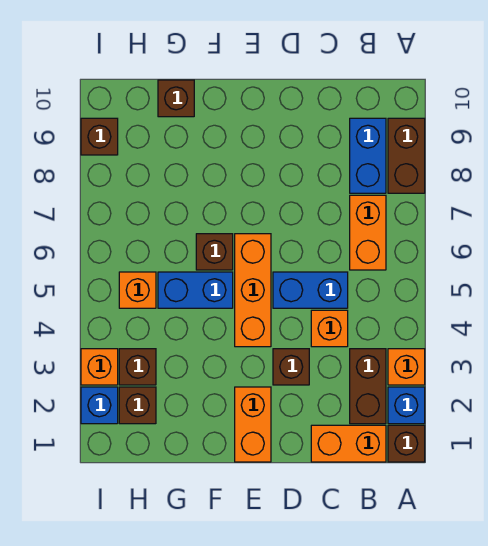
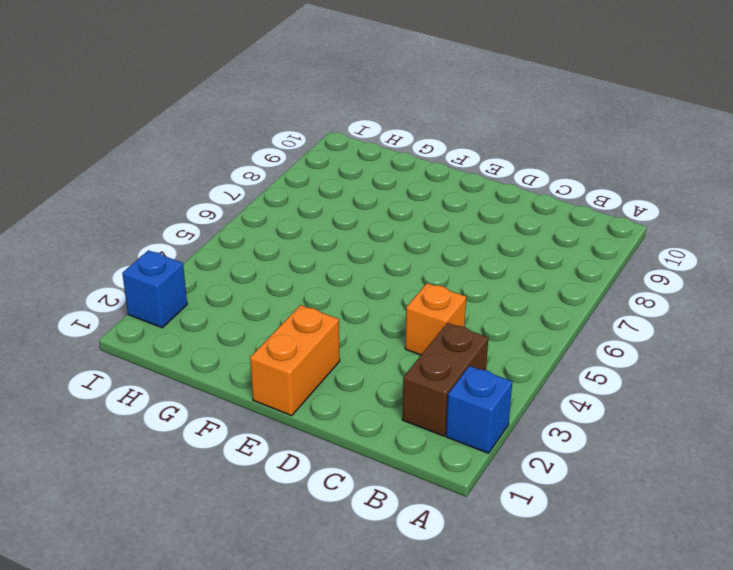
none -> brown 1x1 brick [388,425,425,462]
none -> orange 1x1 brick [388,349,425,385]
none -> brown 1x2 brick [388,118,425,193]

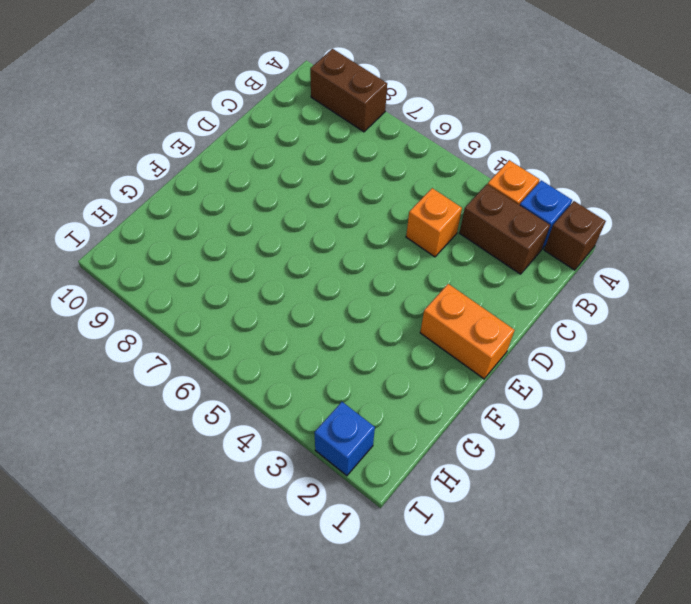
none -> orange 1x2 brick [311,425,386,462]
none -> orange 1x2 brick [350,195,386,270]
none -> blue 1x2 brick [350,118,386,193]

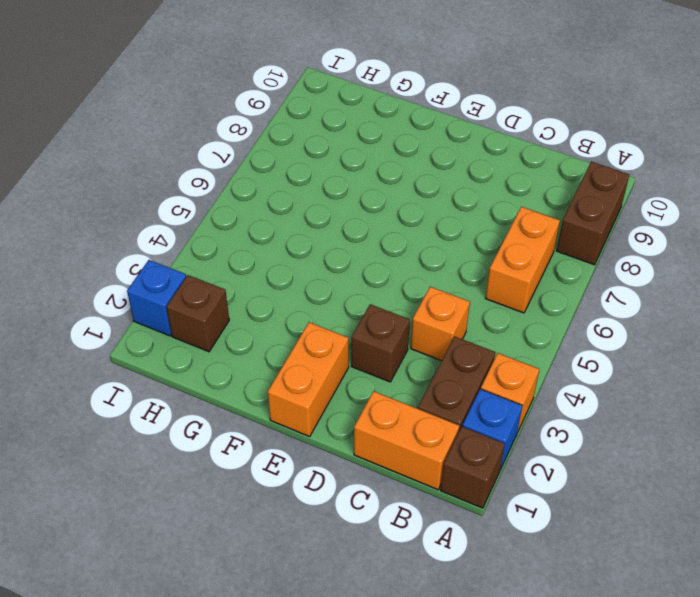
none -> blue 1x2 brick [350,118,386,193]
none -> blue 1x2 brick [273,272,348,308]
none -> orange 1x3 brick [235,234,271,347]

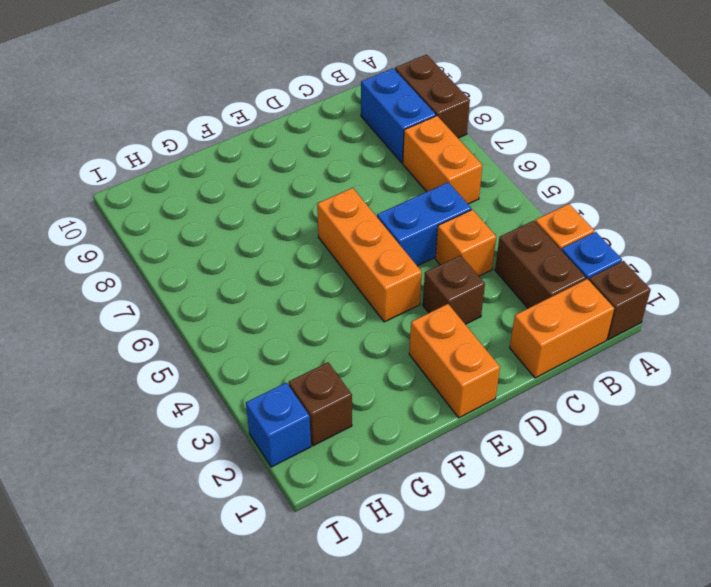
none -> blue 1x2 brick [158,272,233,308]
none -> brown 1x1 brick [196,234,233,270]
none -> brown 1x1 brick [158,80,194,117]

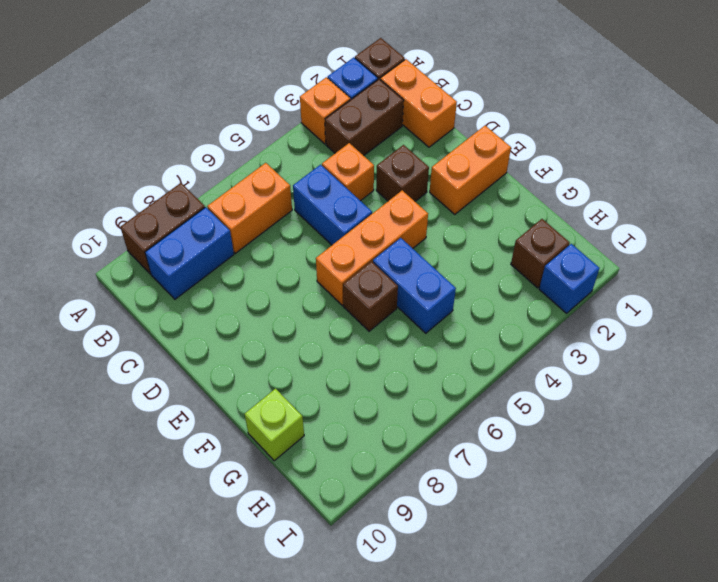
lime 1x1 brick [245,388,304,461] -> brown 1x1 brick [158,80,194,117]
none -> brown 1x1 brick [119,349,156,385]
none -> orange 1x1 brick [119,272,156,308]
none -> orange 1x1 brick [81,349,118,385]

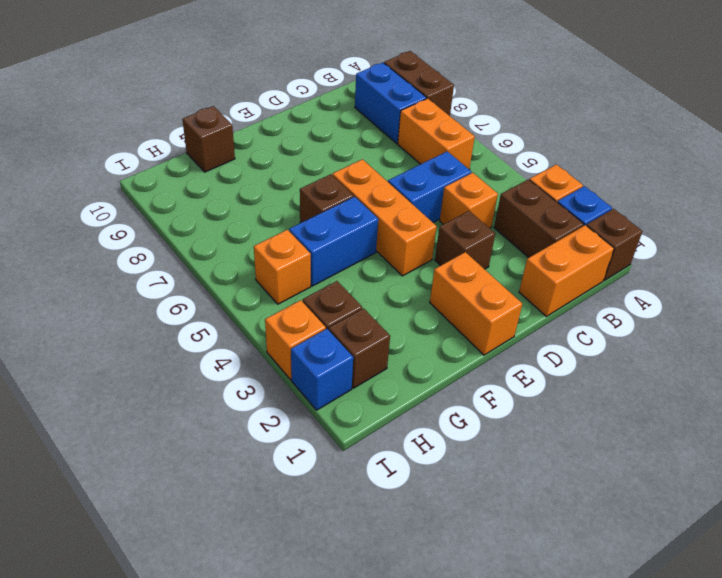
none -> brown 1x1 brick [81,118,118,155]

